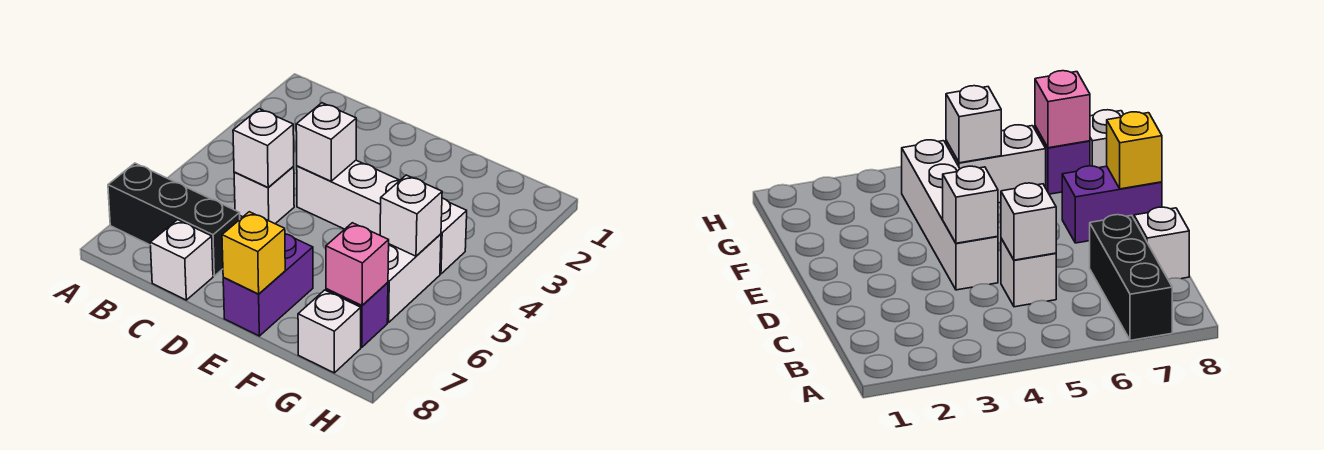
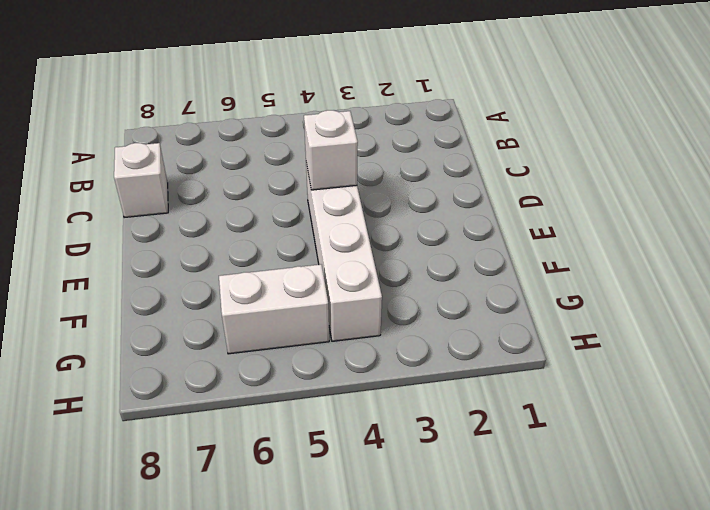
none -> black 1x3 brick [108,163,240,276]
none -> white 1x1 brick [234,167,294,224]
none -> purple 1x2 brick [223,234,313,336]

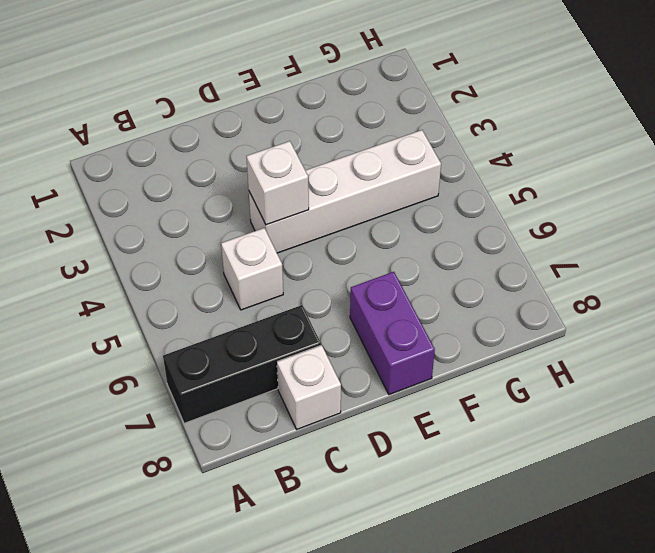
none -> white 1x2 brick [387,234,441,322]
none -> purple 1x1 brick [326,282,388,347]
none -> white 1x1 brick [298,290,361,373]

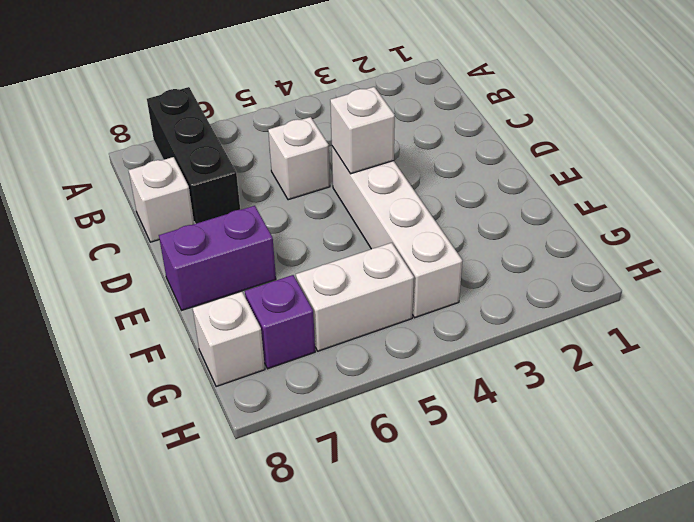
none -> white 1x1 brick [233,109,294,188]
none -> yellow 1x1 brick [222,212,285,294]
none -> white 1x1 brick [380,175,442,256]

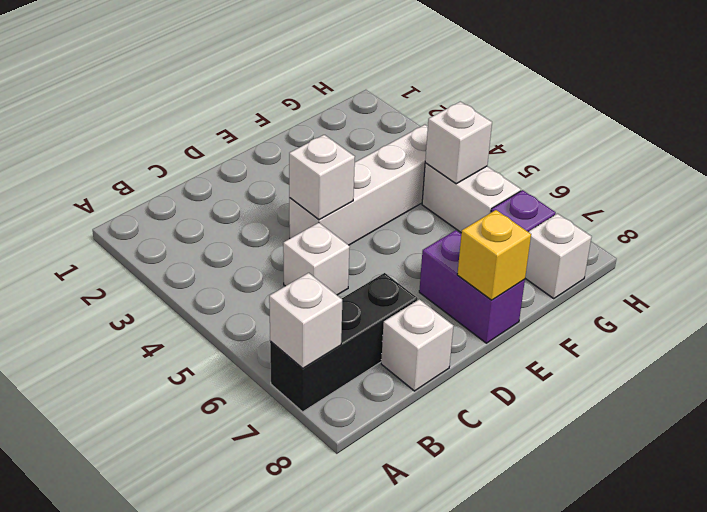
white 1x1 brick [269,273,342,368] -> white 1x1 brick moved to [233,109,294,188]
none -> pink 1x1 brick [326,223,389,306]

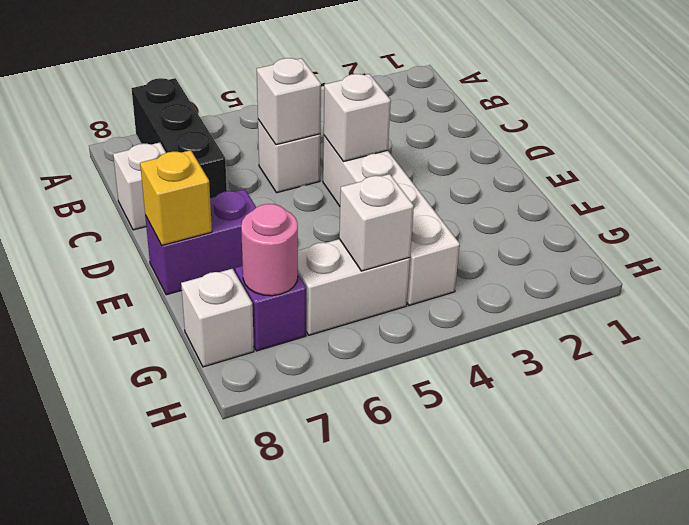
pink 1x1 round brick [241,204,298,296] -> pink 1x1 brick [326,223,389,306]

